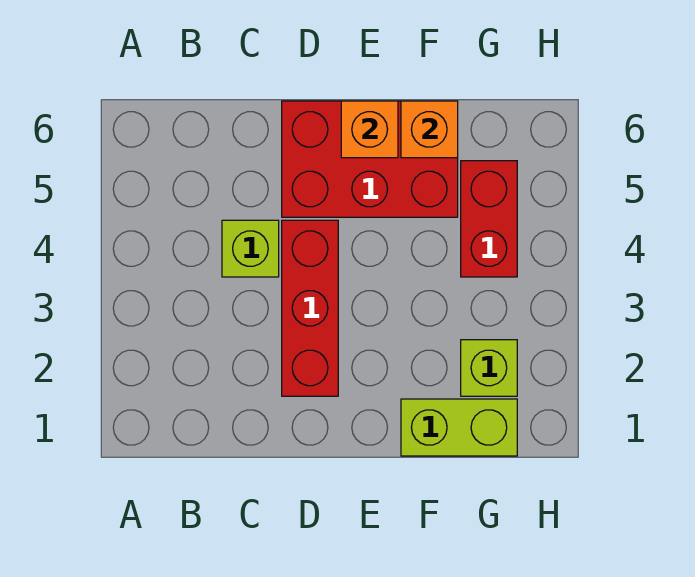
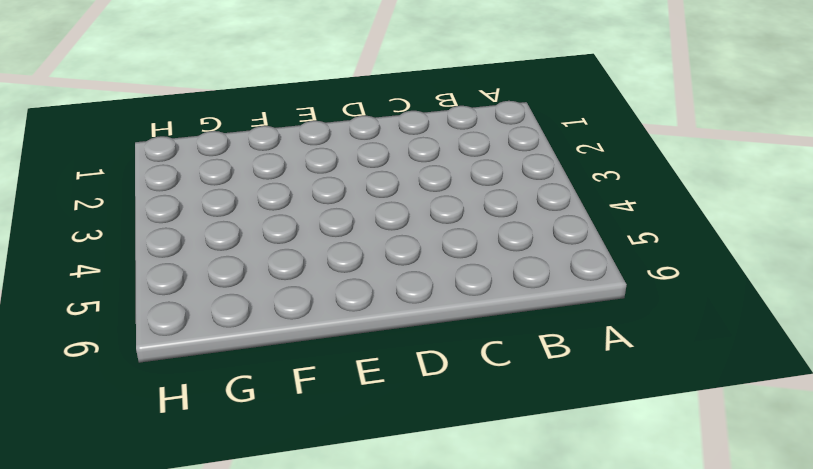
none -> lime 1x1 brick [222,220,279,277]
none -> red 1x3 brick [282,220,338,396]

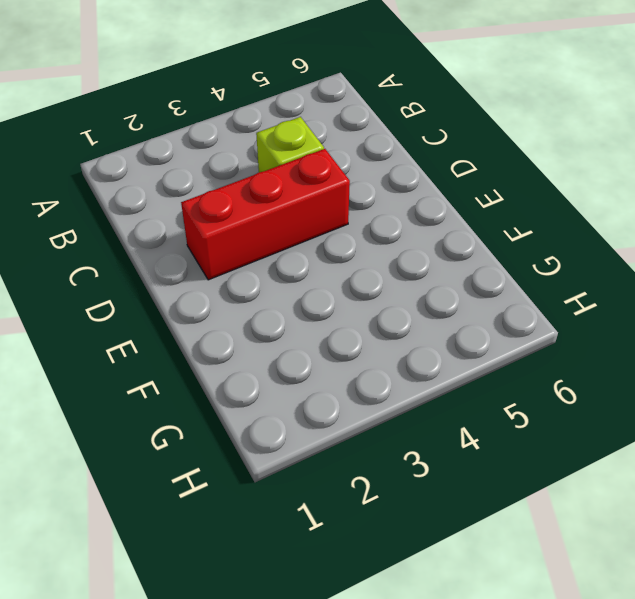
none -> red 2x3 brick [282,101,458,217]
none -> lime 1x2 brick [401,399,517,456]

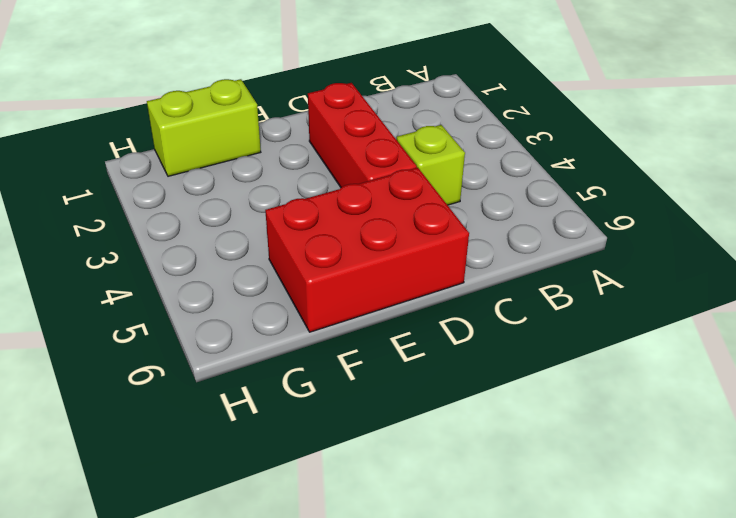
none -> lime 1x1 brick [461,340,517,396]
none -> red 1x2 brick [461,161,517,277]

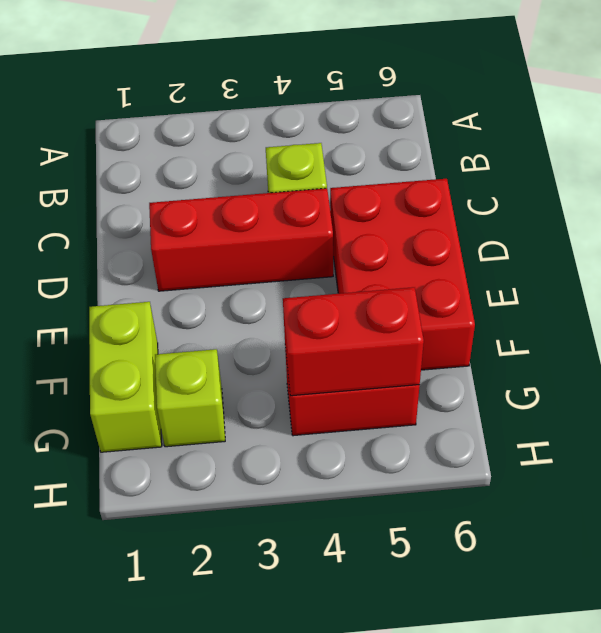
red 1x2 brick [283,287,424,396] -> none
none -> orange 1x1 brick [341,101,398,158]
none -> orange 1x1 brick [401,101,458,158]

